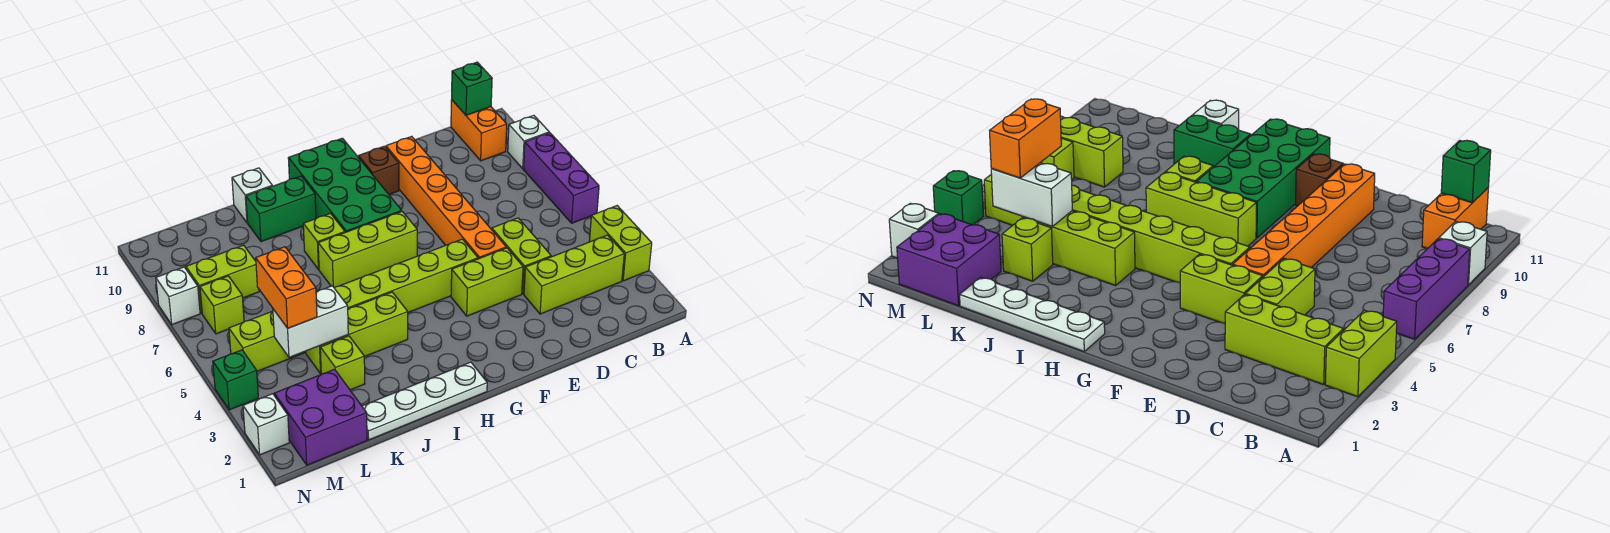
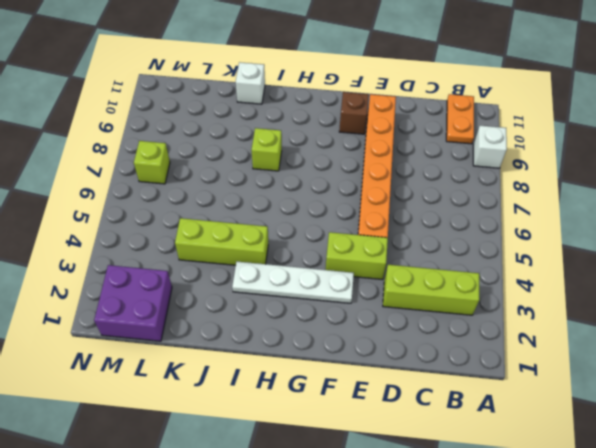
orange 1x2 plate [446,94,474,144] -> orange 1x2 brick [451,100,507,161]
white 1x4 plate [232,262,354,303] -> white 1x4 plate moved to [362,362,487,440]
none -> lime 1x2 brick [589,206,652,281]
none -> purple 1x3 brick [523,133,599,223]
none -> lime 1x2 brick [492,218,551,294]

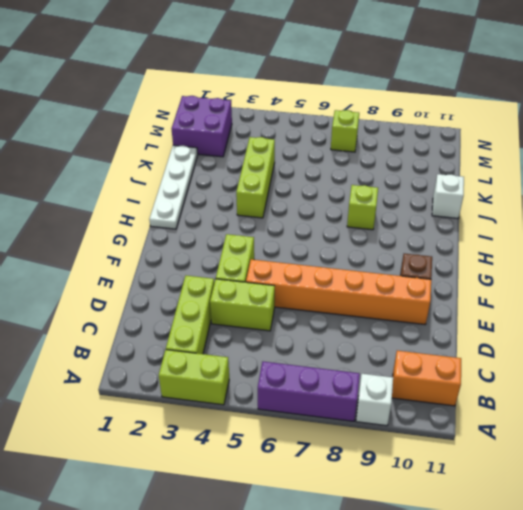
none -> lime 1x8 brick [229,239,478,371]
none -> lime 1x3 brick [318,211,417,288]
none -> green 2x4 brick [288,138,402,232]

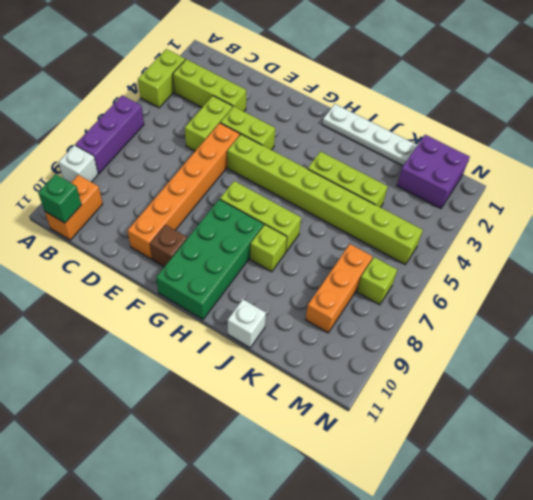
orange 1x3 brick [305,244,373,333] -> lime 1x2 brick [186,245,259,313]
none -> green 1x2 brick [246,176,316,242]
none -> lime 1x1 brick [320,336,365,390]
none -> white 1x1 brick [243,394,289,455]

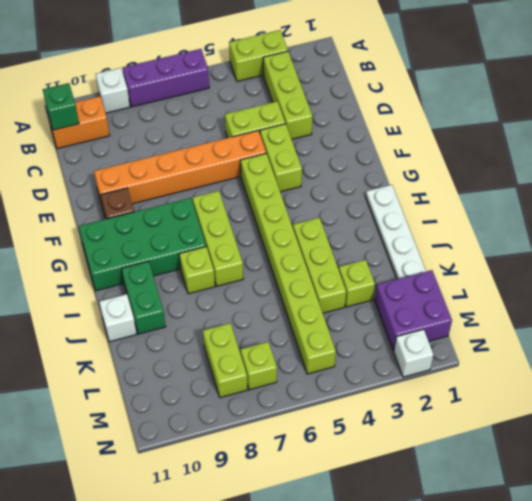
none -> green 1x1 brick [213,350,258,410]
none -> white 1x1 brick [156,267,200,325]
none -> white 1x2 brick [273,286,348,357]

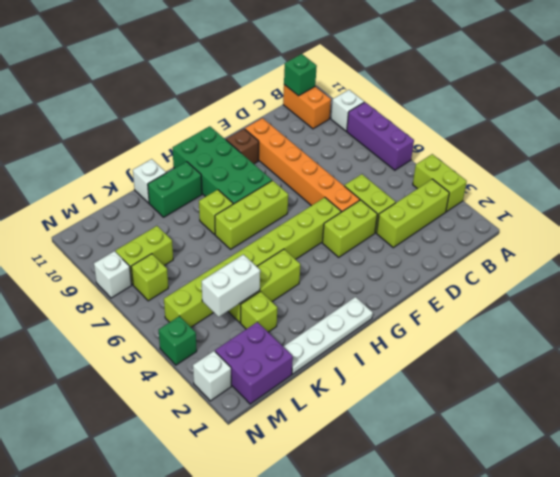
none -> orange 1x2 brick [256,247,317,328]

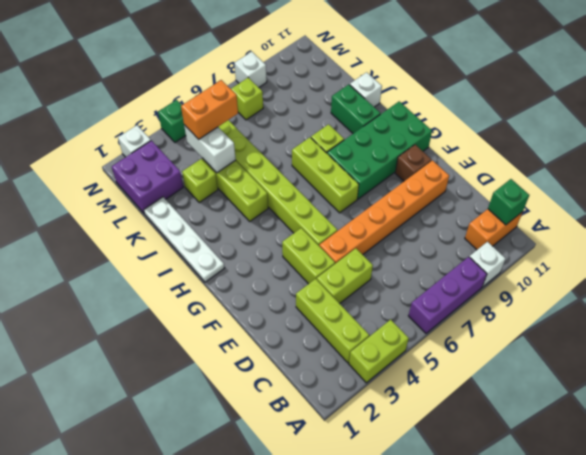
none -> lime 1x2 brick [186,245,259,313]

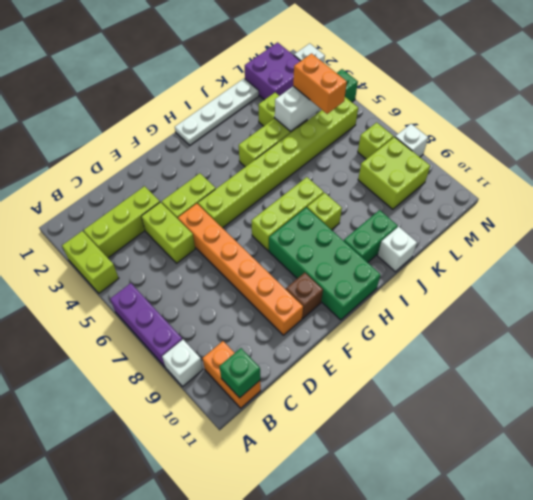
lime 2x2 brick [358,137,430,209] -> lime 1x2 brick [186,245,259,313]

